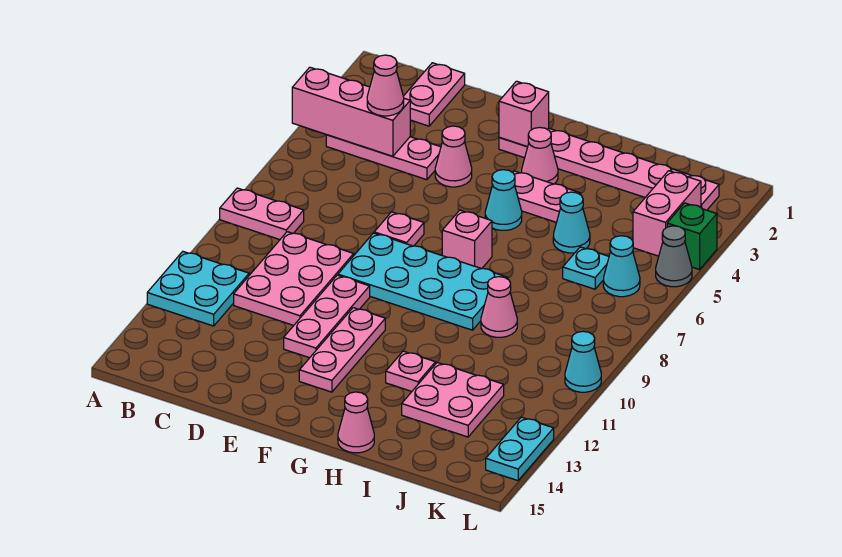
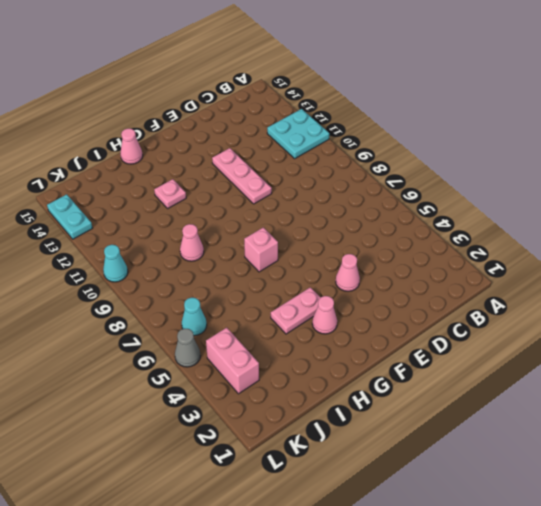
none -> pink 1x2 plate [220,188,304,239]
none -> pink 1x3 plate [326,135,441,180]
none -> pink 1x2 plate [403,63,465,126]
none -> pink 2x3 plate [234,232,354,325]

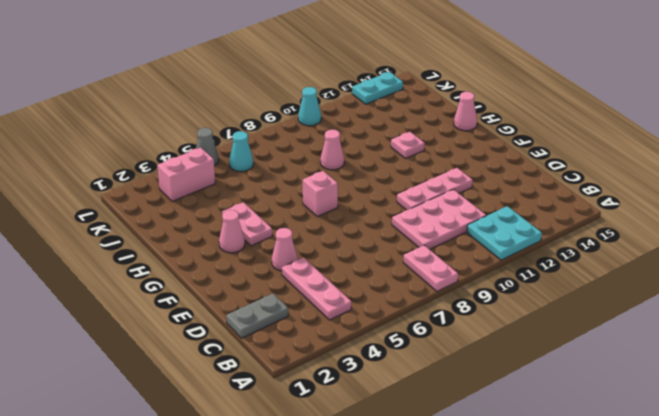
grey 1x2 plate [226,294,288,338] -> pink 1x2 plate [403,63,465,126]
none -> pink 1x1 plate [374,212,424,246]
none -> cyan 2x4 plate [338,233,508,330]
none -> pink 1x6 plate [499,128,719,210]
none -> pink 1x3 plate [299,308,385,392]

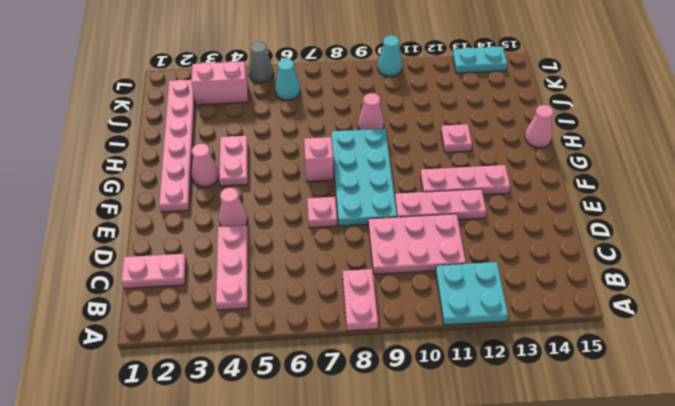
none -> cyan 1x1 cone [485,170,522,230]
none -> cyan 1x1 cone [553,192,590,253]
none -> pink 2x2 plate [402,362,504,437]
none -> cyan 1x1 plate [563,247,609,289]

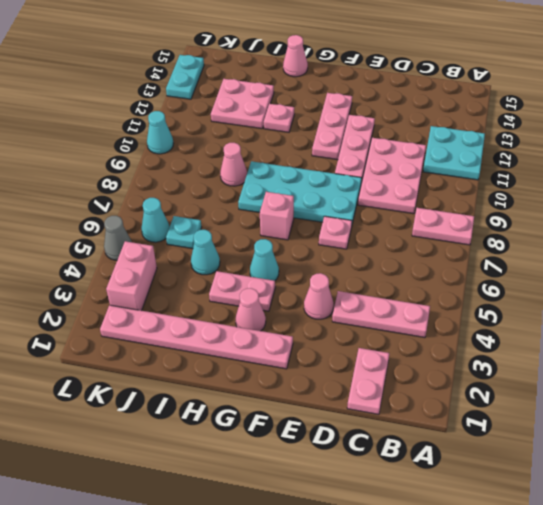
none -> green 1x1 brick [667,203,717,270]
none -> pink 1x3 brick [292,67,410,156]
none -> pink 1x1 brick [499,81,549,147]
none -> pink 1x1 cone [367,55,404,116]

